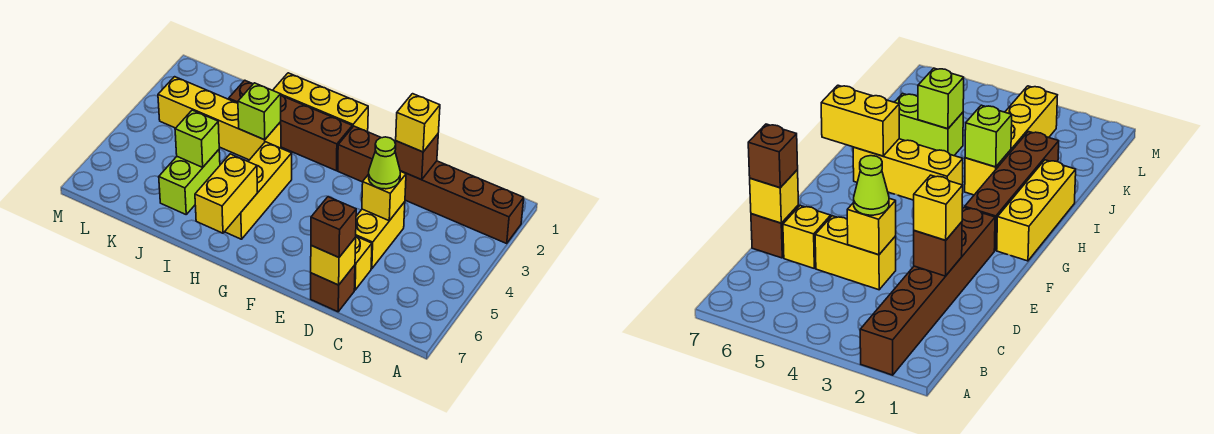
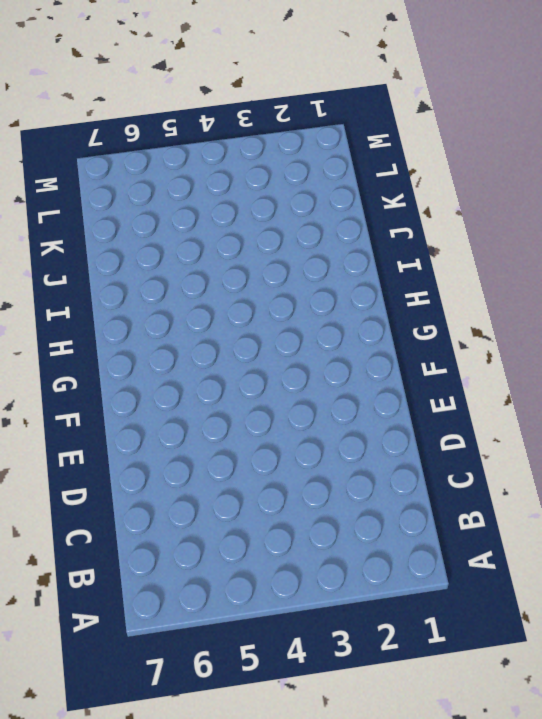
none -> brown 1x6 brick [338,126,524,243]
none -> yellow 1x2 brick [356,202,405,269]
none -> yellow 1x1 brick [354,236,372,290]

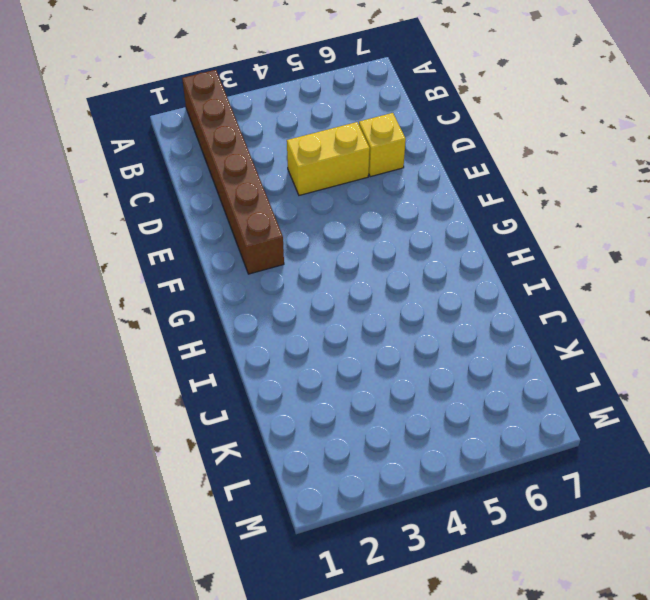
none -> brown 1x1 brick [311,265,355,312]
none -> yellow 1x3 brick [273,73,368,132]
none -> brown 1x4 brick [229,80,352,171]

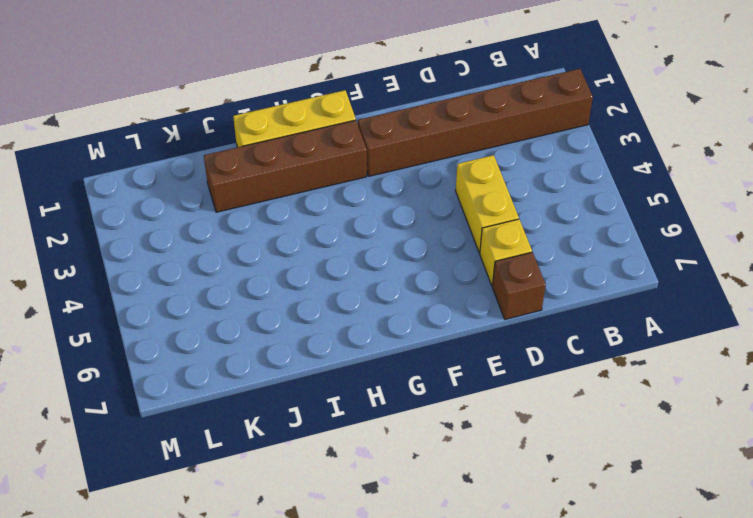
none -> yellow 1x3 brick [225,142,292,239]
none -> yellow 1x4 brick [158,77,281,160]
none -> lime 1x2 brick [159,150,220,214]

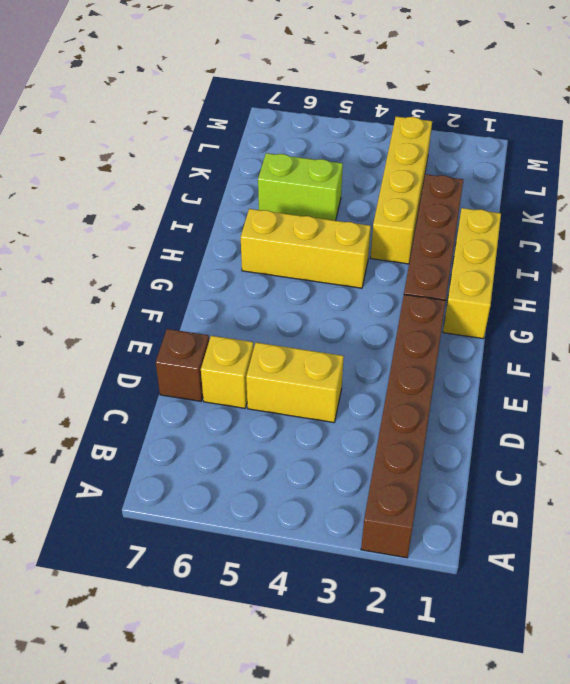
none -> brown 1x1 brick [395,134,438,180]
none -> yellow 1x1 brick [362,171,406,221]
none -> yellow 1x1 brick [311,237,356,285]

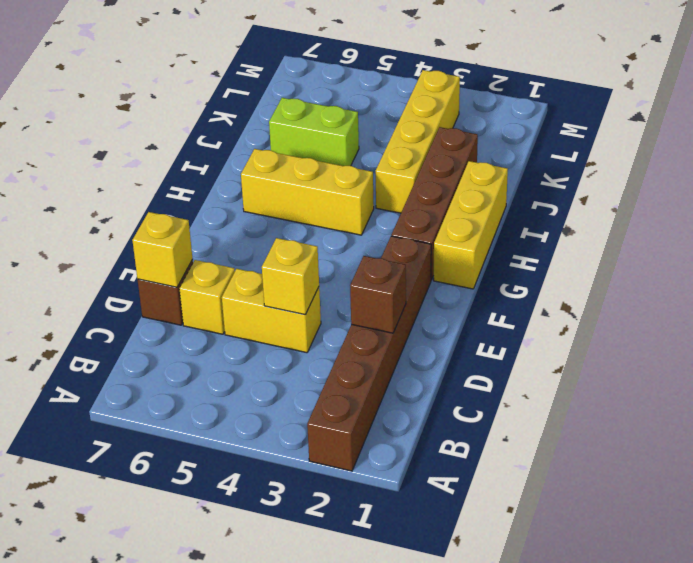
none -> yellow 1x2 brick [195,154,257,233]
none -> lime 1x1 brick [238,83,281,140]
none -> lime 1x1 brick [175,110,219,167]

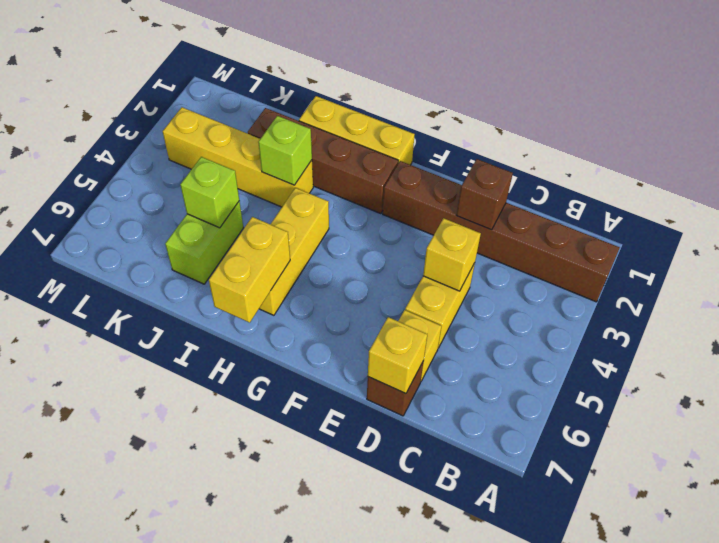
none -> yellow 1x1 brick [396,94,440,152]
none -> lime 1x1 cone [369,137,400,189]
none -> brown 1x1 brick [311,197,356,257]

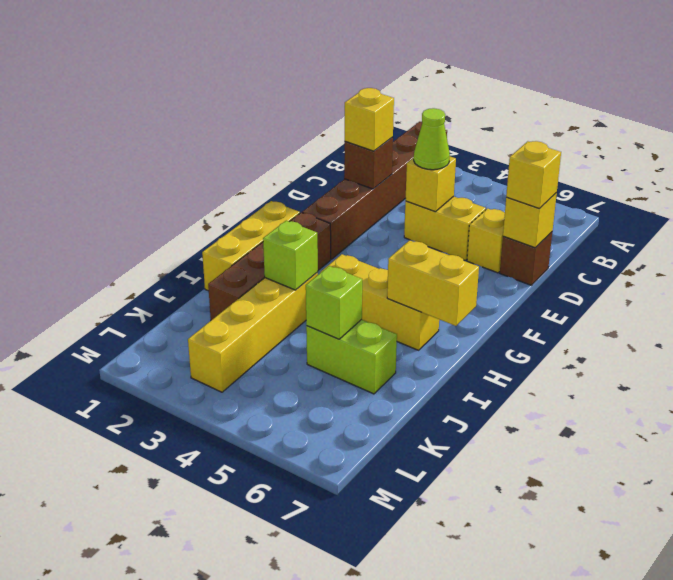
yellow 1x1 brick [506,141,561,209] -> brown 1x1 brick [311,197,356,257]

